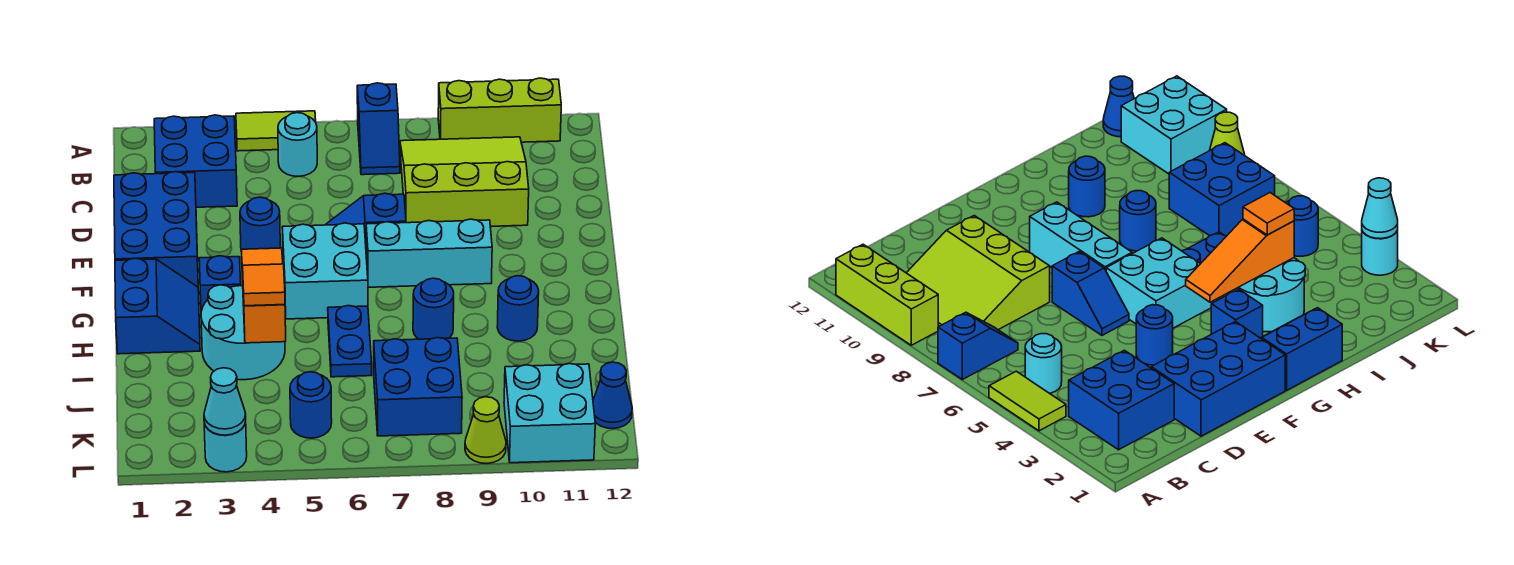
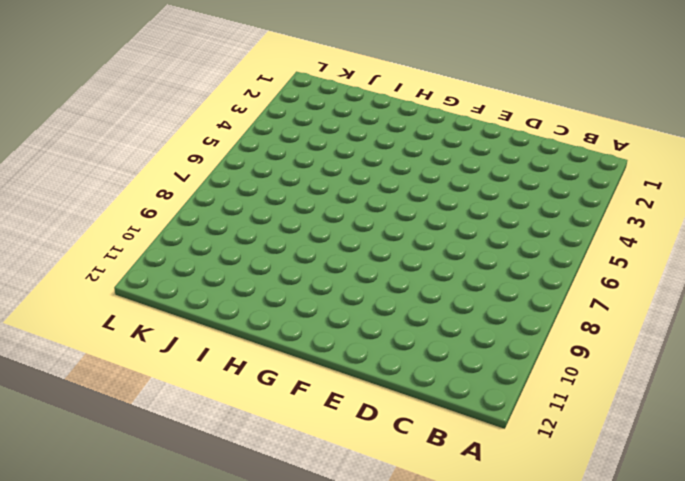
none -> lime 1x2 tile [236,111,316,151]
none -> blue 1x2 slope [357,83,400,175]
none -> lime 1x3 brick [438,78,561,142]

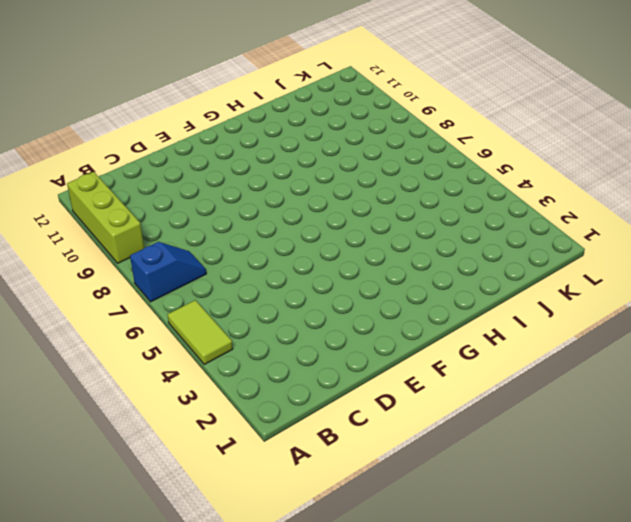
none -> blue 2x2 brick [154,115,237,207]
none -> cyan 1x1 round brick [278,113,317,176]
none -> lime 3x3 slope [400,137,529,226]

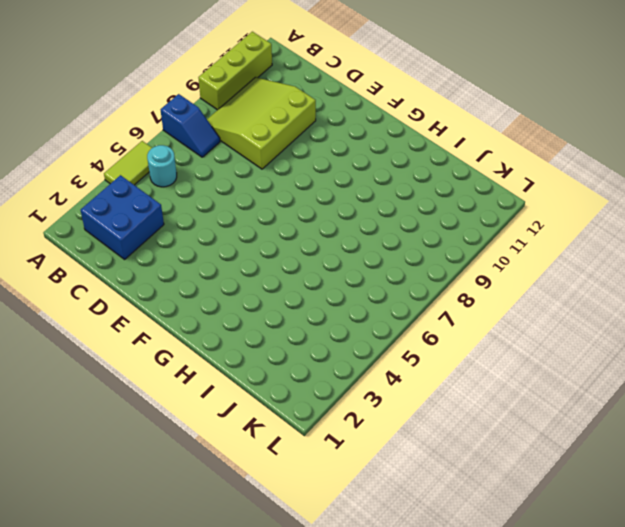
none -> blue 2x3 brick [114,172,198,287]
none -> blue 1x1 round brick [240,197,280,250]
none -> blue 1x2 slope [326,193,406,243]

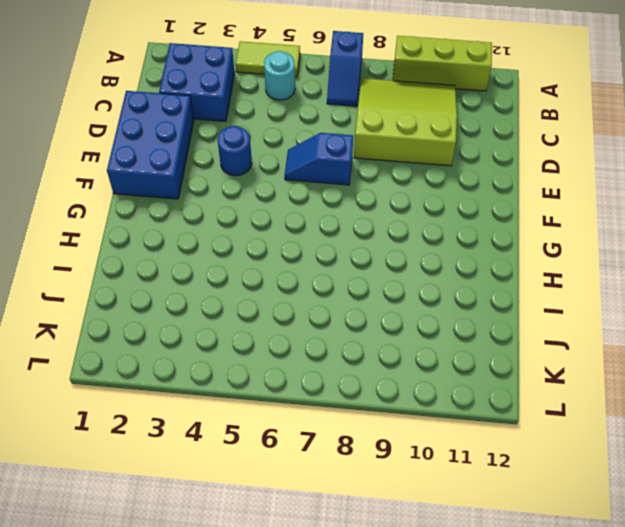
none -> cyan 2x2 brick [282,223,368,319]
none -> cyan 1x3 brick [366,219,492,287]
none -> blue 2x2 slope [115,258,200,354]

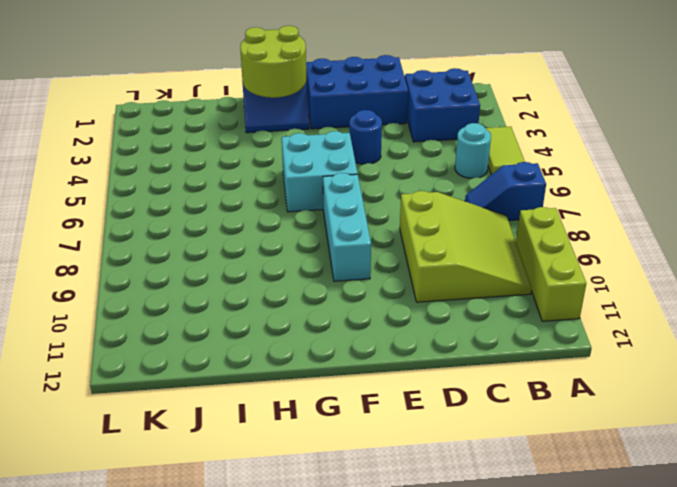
lime 2x2 round brick [240,26,306,98] -> none
none -> blue 1x2 slope [326,193,406,243]
none -> blue 1x1 brick [199,256,241,311]
none -> cyan 2x2 round brick [201,285,285,380]

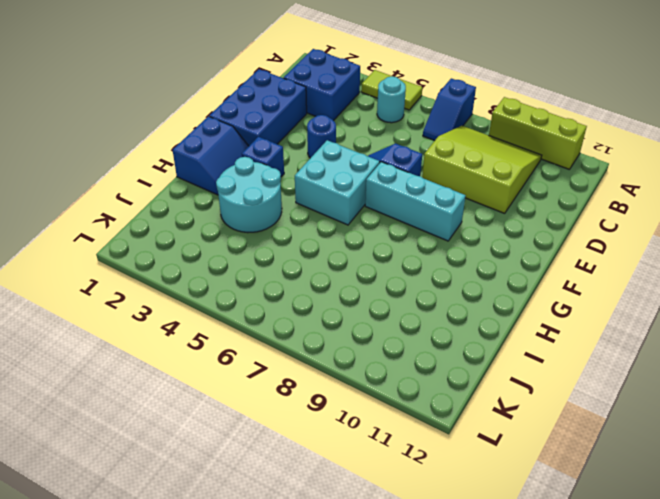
none -> blue 1x2 plate [328,306,372,377]
none -> blue 1x1 round brick [413,278,454,339]
none -> blue 1x1 round brick [497,276,539,341]

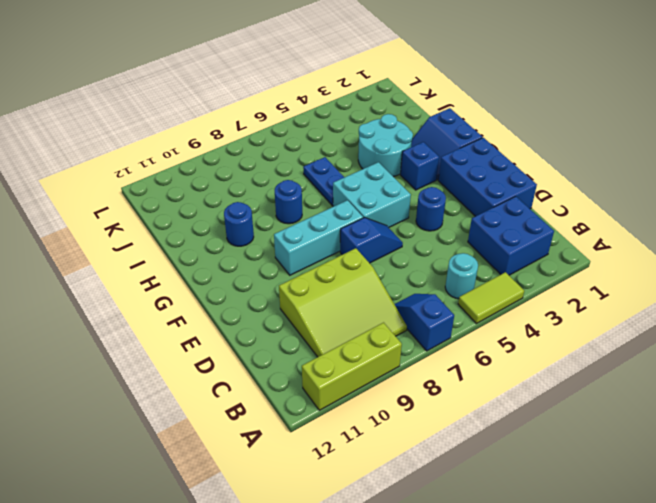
none -> blue 2x2 brick [374,338,462,436]
none -> blue 1x1 round brick [290,372,332,438]
none -> cyan 2x2 brick [504,364,595,463]

